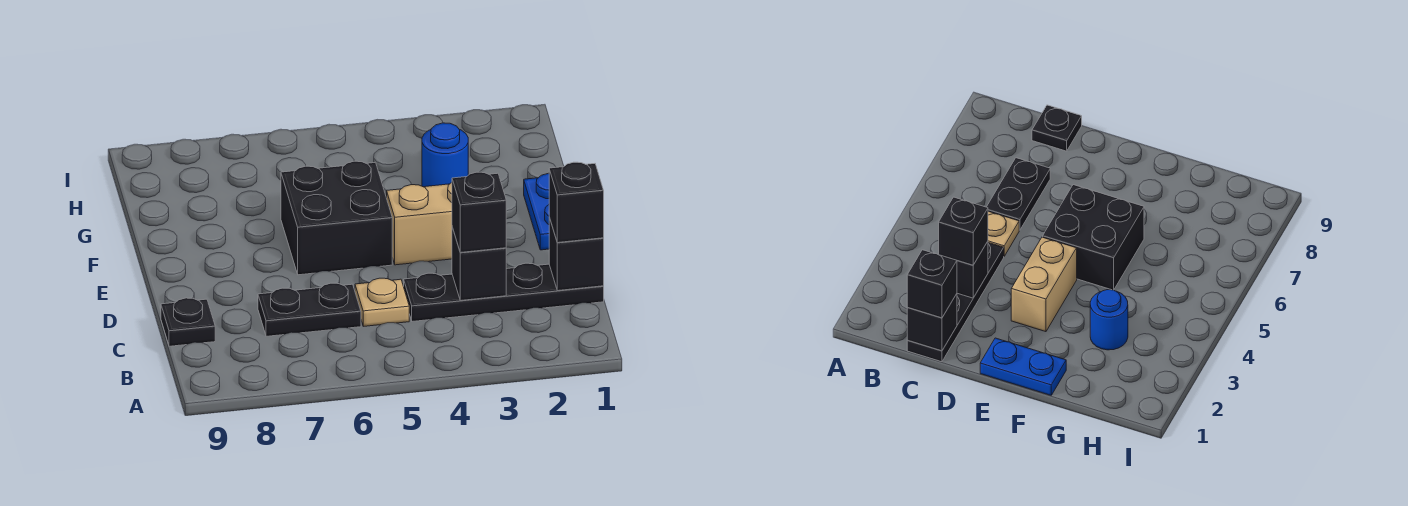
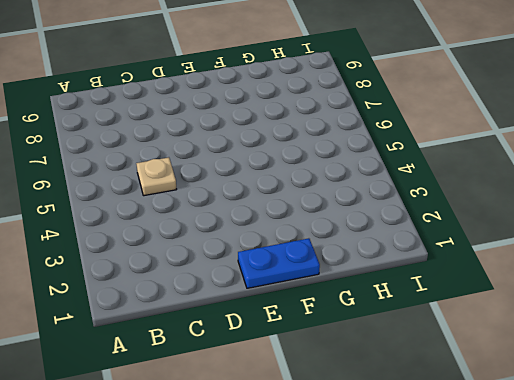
none -> black 1x4 plate [404,263,604,321]
none -> black 1x2 plate [258,283,361,336]
none -> black 1x1 plate [161,298,215,346]

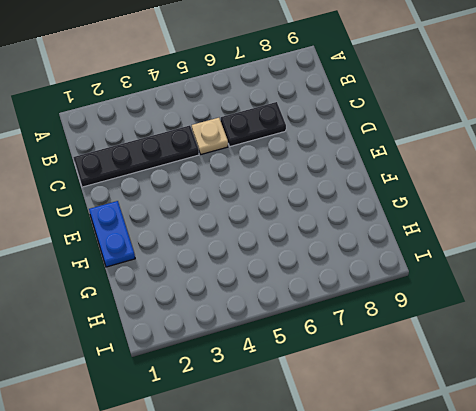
none -> black 1x1 plate [161,298,215,346]
none -> tan 1x2 brick [387,183,452,265]
none -> black 2x2 brick [281,161,392,275]

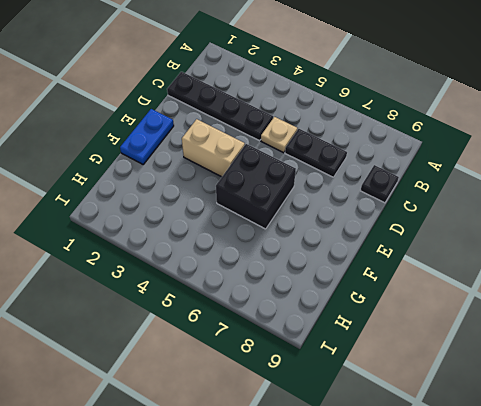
none -> blue 1x1 round brick [422,123,468,187]
none -> black 1x1 brick [549,218,604,291]
none -> black 1x1 brick [452,227,506,301]

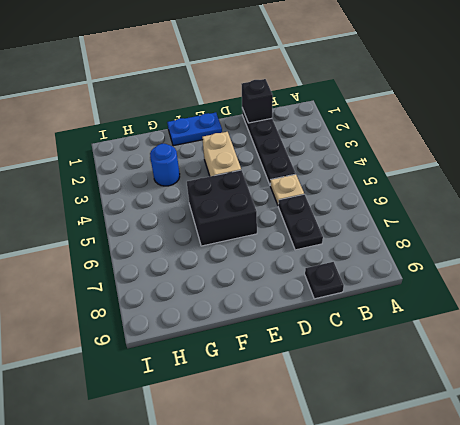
none -> black 1x1 brick [452,227,506,301]
none -> black 1x1 brick [549,162,604,243]
none -> black 1x1 brick [452,172,506,253]

